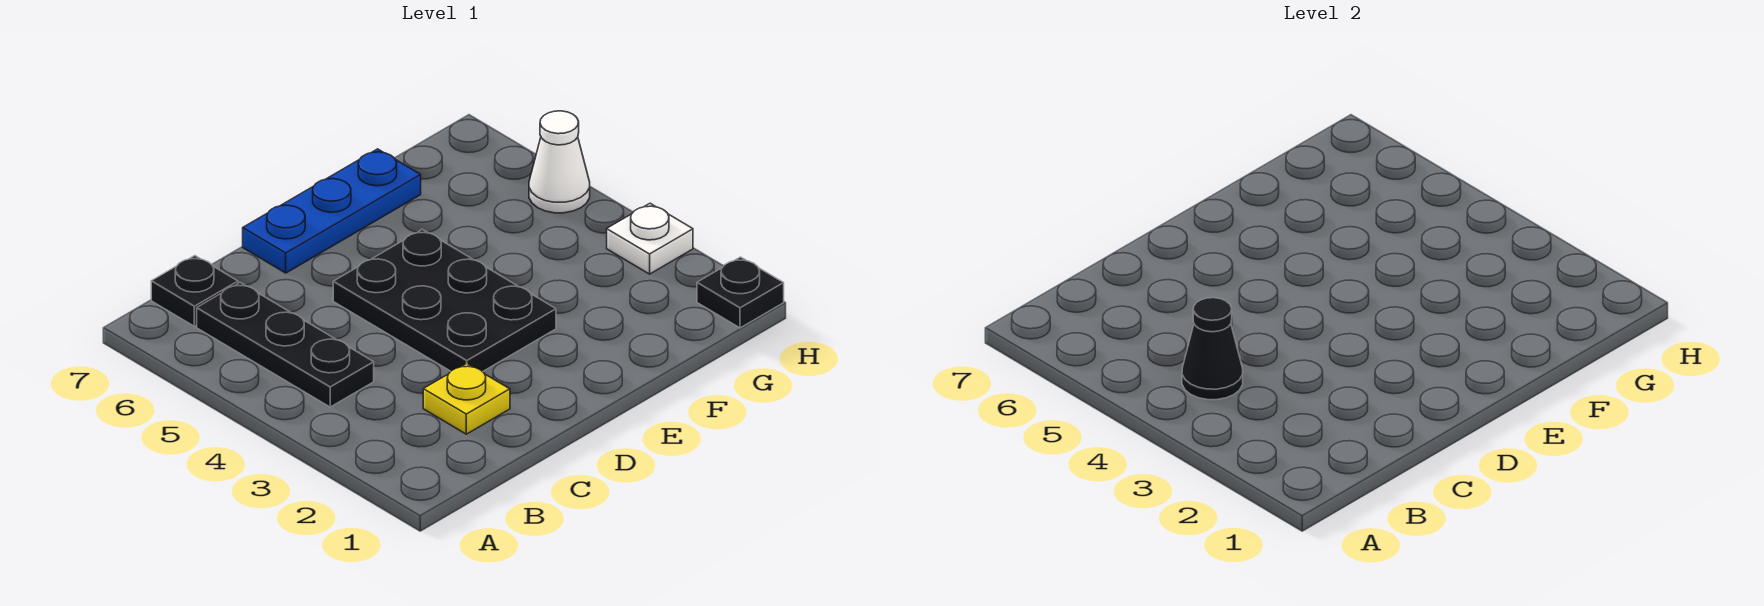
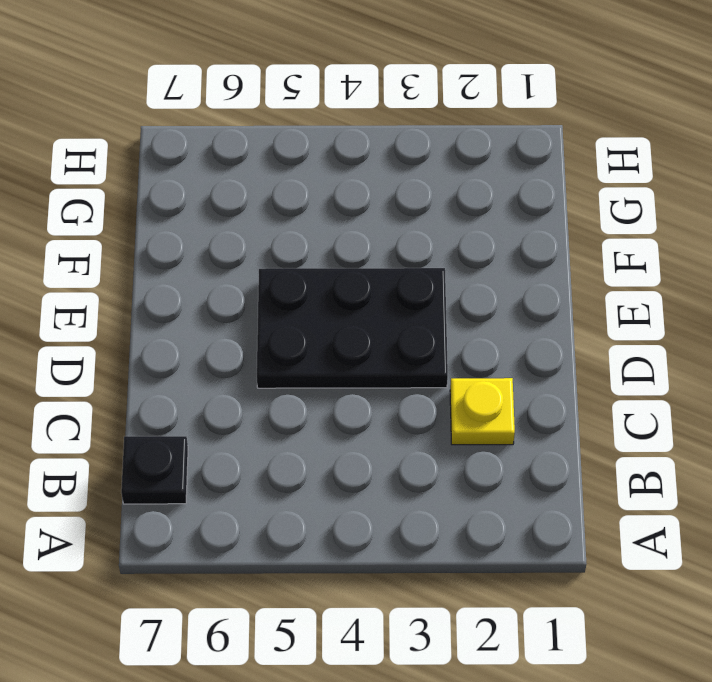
none -> black 1x3 plate [197,283,374,407]
none -> blue 1x3 plate [243,149,421,273]

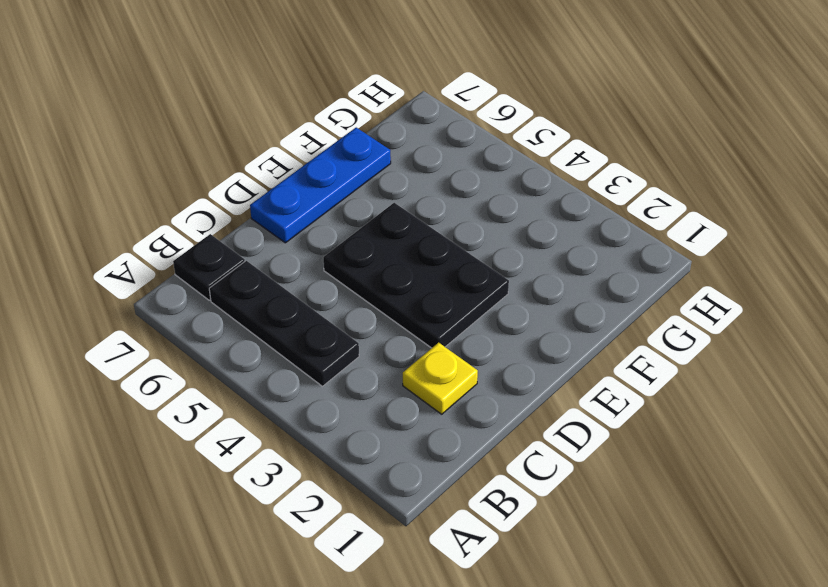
none -> black 1x1 plate [697,257,784,328]
none -> white 1x1 plate [607,203,693,274]

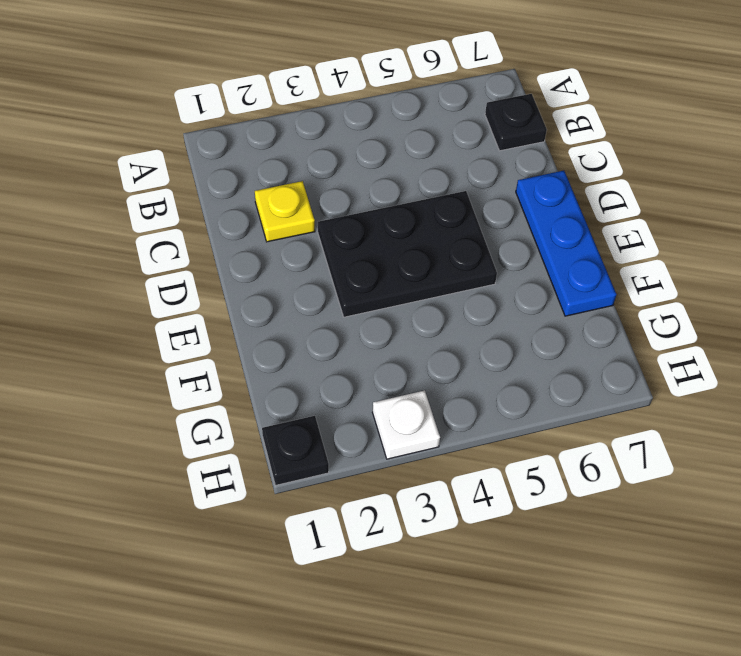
none -> black 1x3 plate [197,283,374,407]
none -> white 1x1 cone [529,111,590,213]

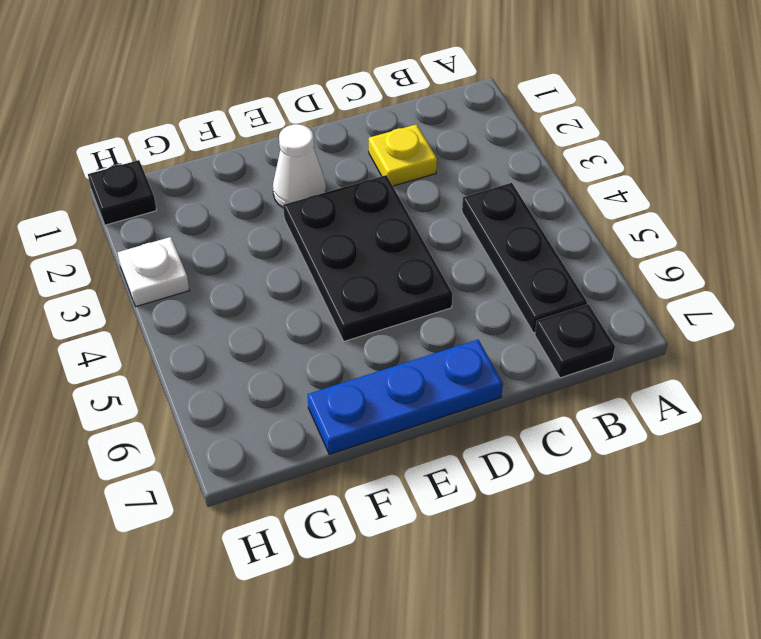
white 1x1 cone [273,124,326,208] -> white 1x1 cone moved to [529,111,590,213]
none -> black 1x1 cone [1182,298,1243,400]

